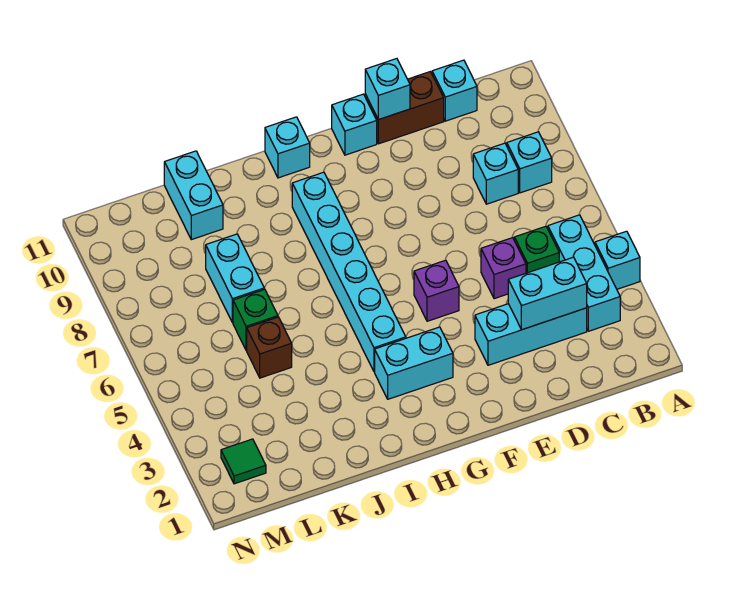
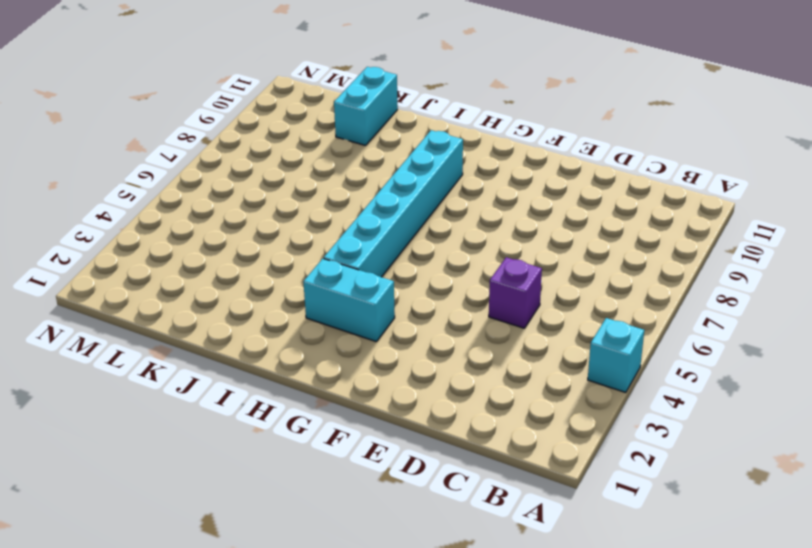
none -> cyan 1x3 brick [548,215,620,331]
none -> cyan 1x1 brick [507,132,552,193]
none -> cyan 1x3 brick [475,304,587,365]

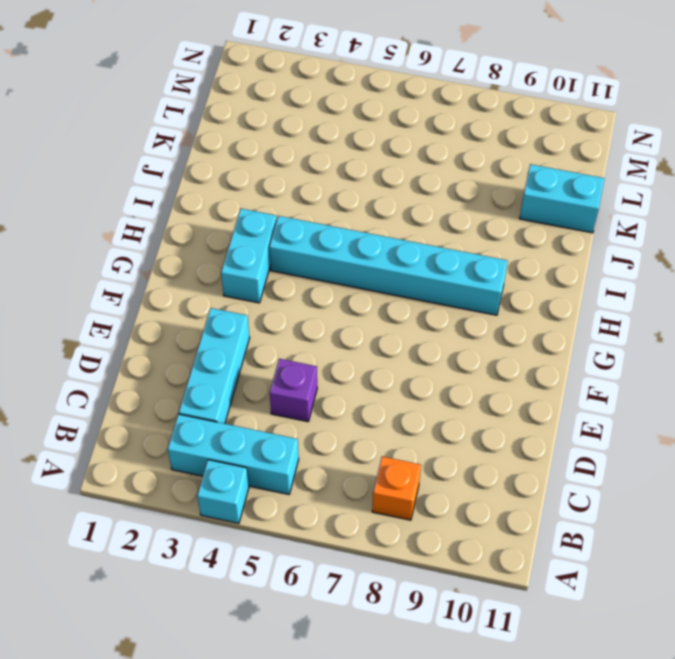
orange 1x1 brick [372,457,421,520] -> cyan 1x1 brick [507,132,552,193]
none -> green 1x1 brick [514,226,559,273]
none -> cyan 1x1 brick [473,143,518,204]
none -> cyan 1x1 brick [432,60,477,121]

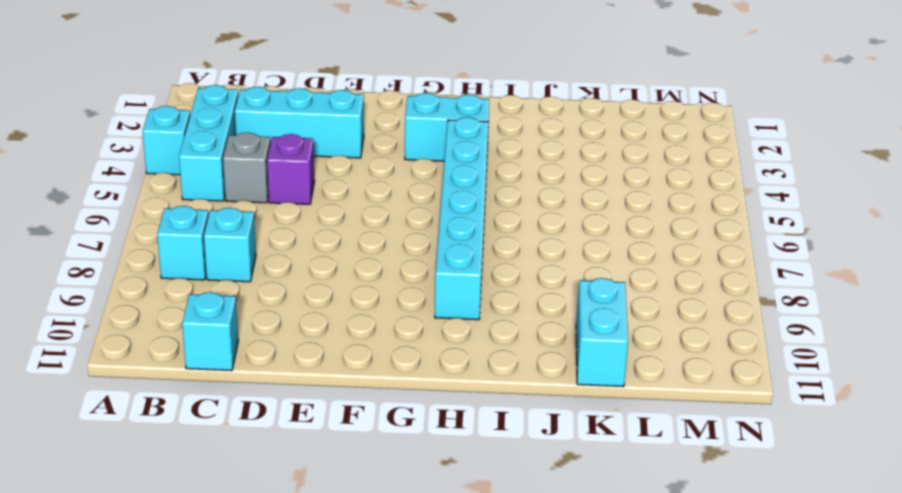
grey 1x1 brick [223,132,270,203] -> green 1x1 brick [514,226,559,273]
none -> brown 1x2 brick [365,72,444,144]
none -> purple 1x1 brick [414,260,459,321]
none -> cyan 1x1 brick [332,94,377,155]

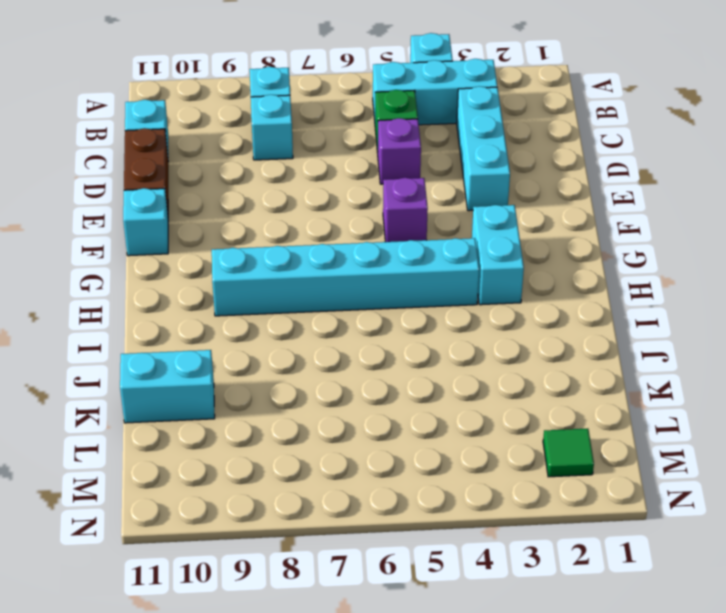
none -> cyan 1x1 brick [265,117,310,178]
none -> brown 1x1 brick [247,317,292,378]
none -> green 1x1 brick [233,289,278,350]

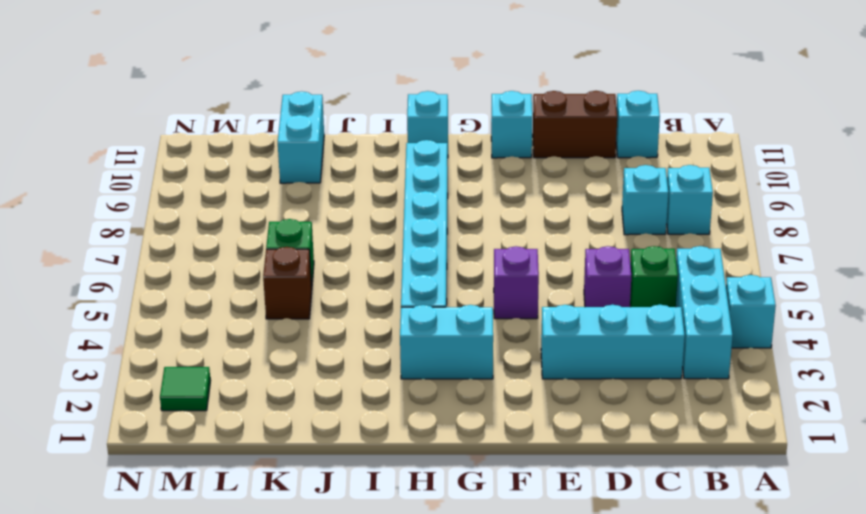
none -> cyan 1x2 brick [206,234,264,323]
none -> cyan 1x2 brick [508,257,587,330]
none -> cyan 1x1 brick [365,59,410,120]

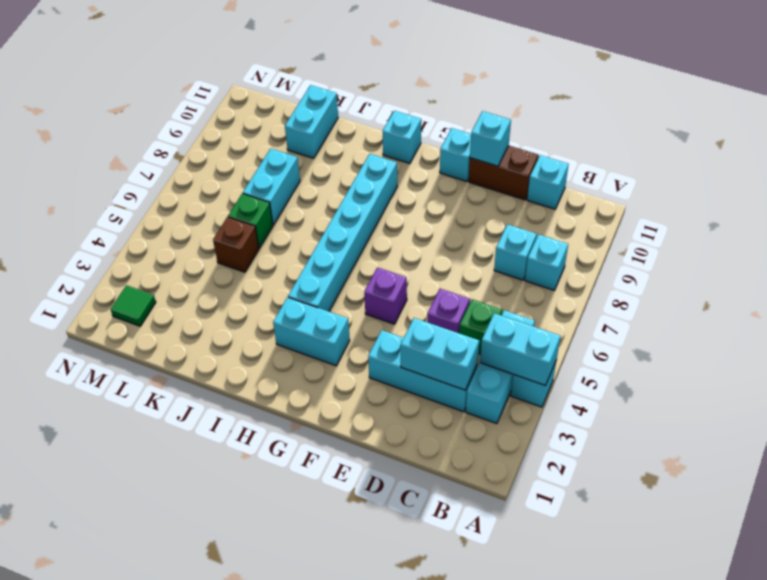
cyan 1x2 brick [480,313,560,386] -> none

